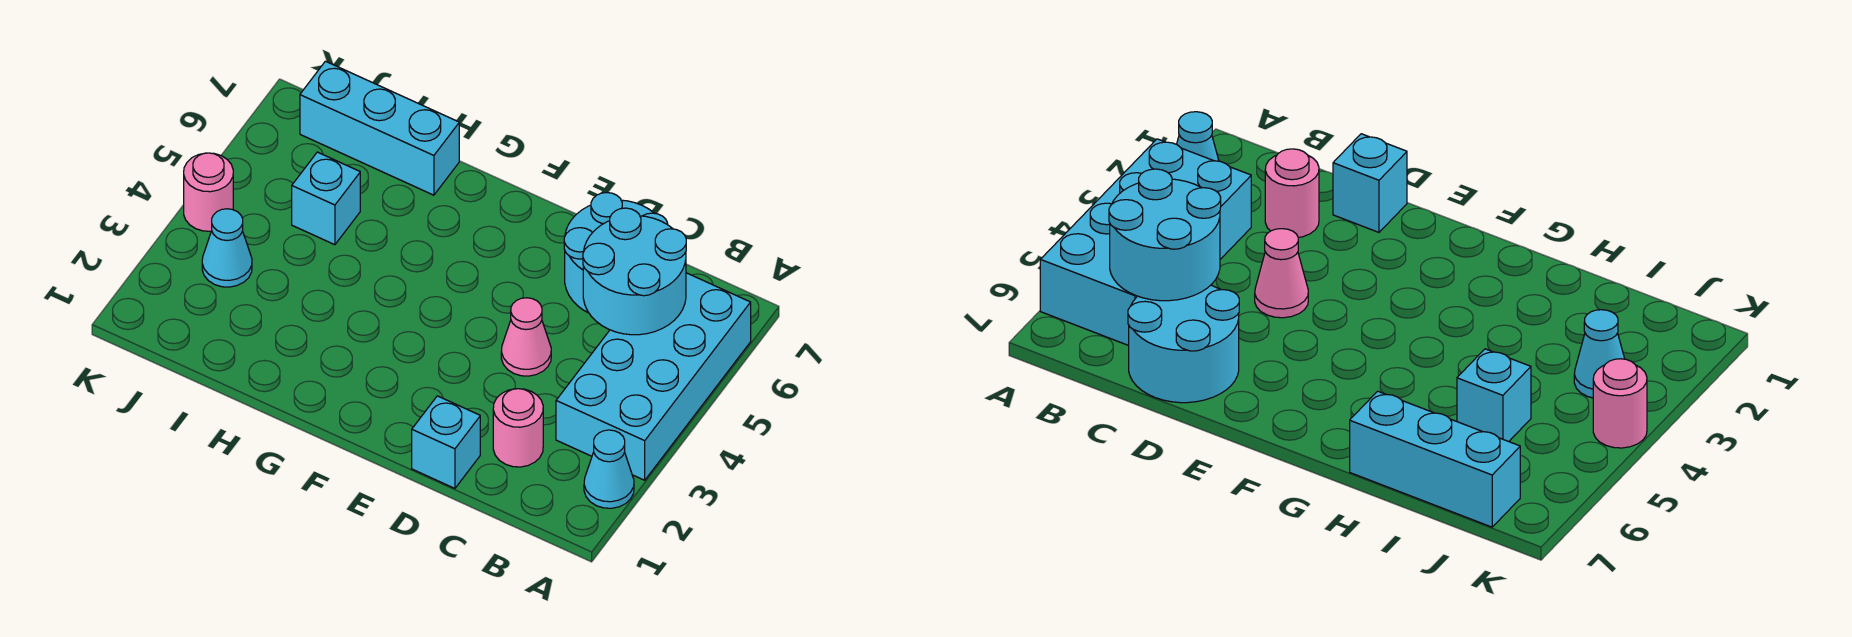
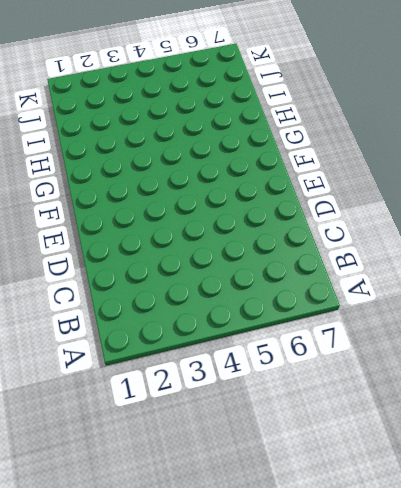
none -> cyan 1x1 cone [584,430,634,508]
none -> cyan 2x4 brick [556,273,751,480]

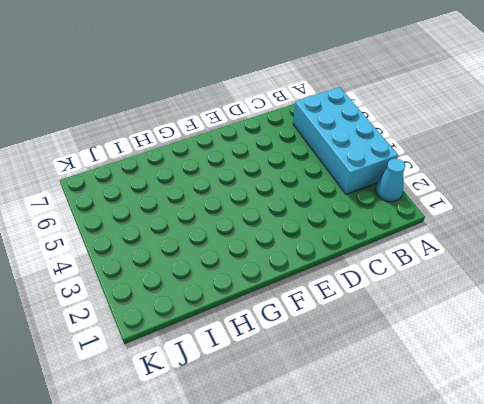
none -> pink 1x1 round brick [493,389,543,467]
none -> cyan 2x2 round brick [564,193,668,313]

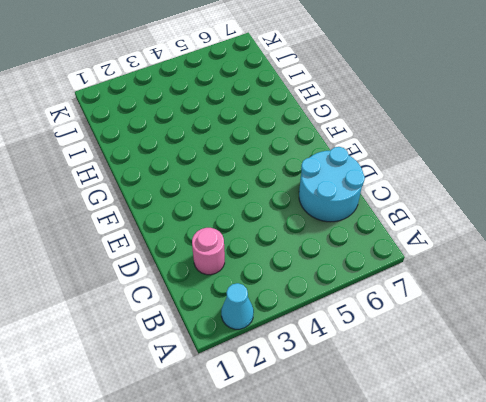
none -> cyan 2x4 brick [556,273,751,480]
none -> cyan 1x1 brick [412,396,480,488]

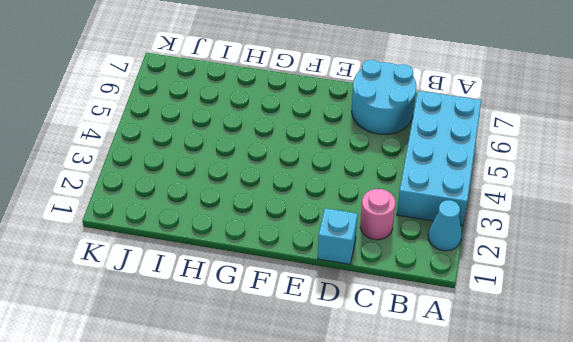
none -> pink 1x1 cone [501,298,551,376]
none -> cyan 1x3 brick [300,61,459,195]

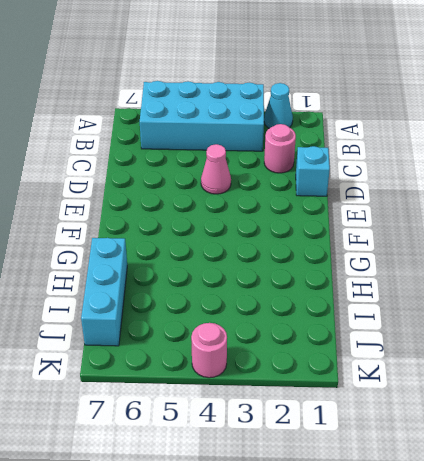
none -> cyan 2x2 round brick [564,193,668,313]
none -> cyan 1x1 brick [292,152,360,245]

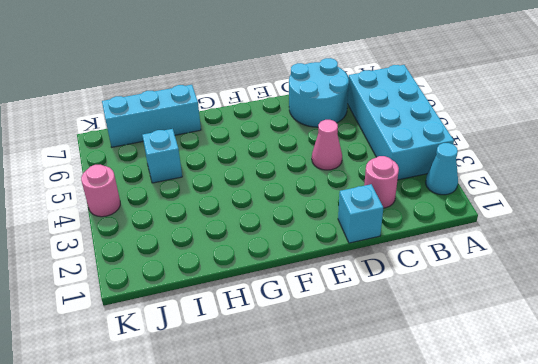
none -> cyan 1x1 cone [202,209,252,287]
none -> cyan 2x2 round brick [583,208,686,335]

